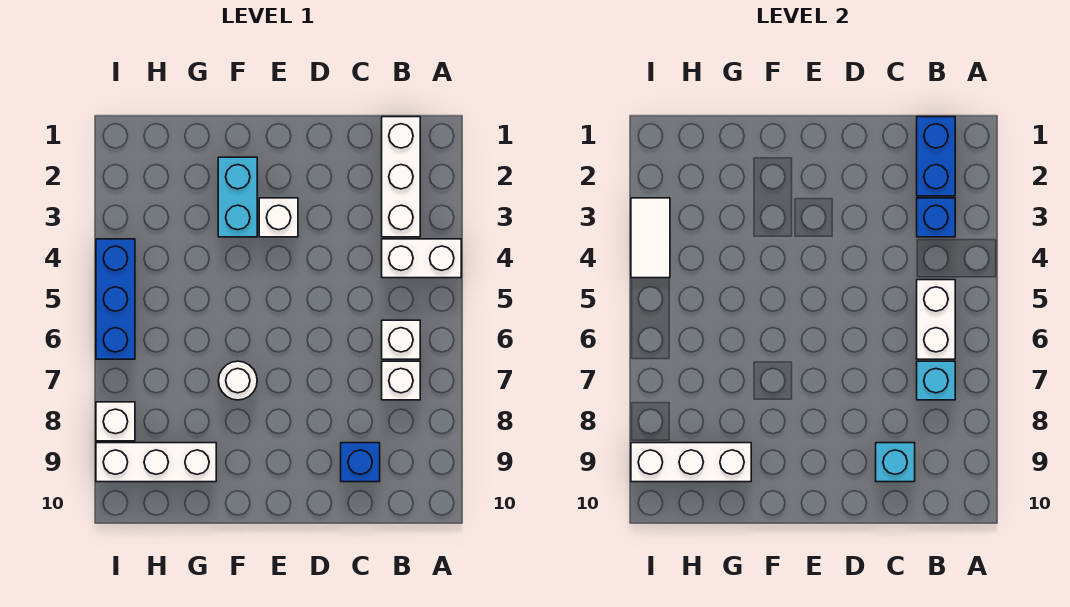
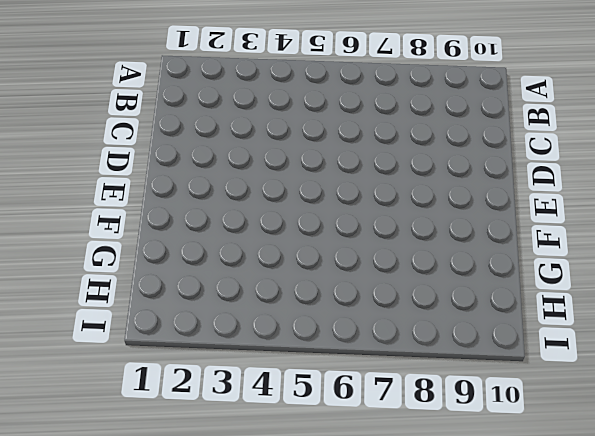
none -> white 1x2 brick [382,239,461,278]
none -> white 1x3 brick [382,117,420,237]
none -> white 1x1 brick [382,320,420,359]

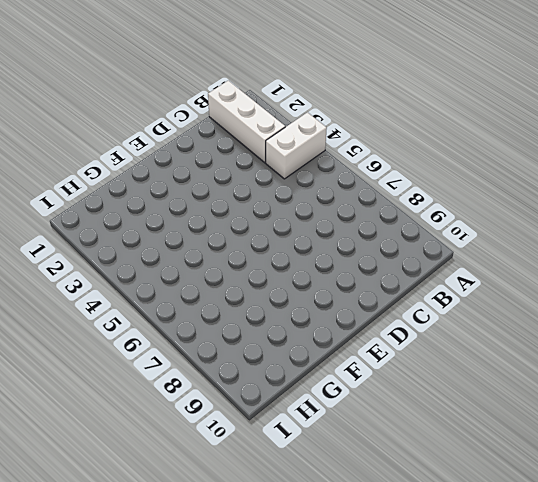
none -> white 1x1 brick [382,320,420,359]
none -> white 1x1 brick [382,361,420,400]
none -> blue 1x1 brick [341,443,380,482]

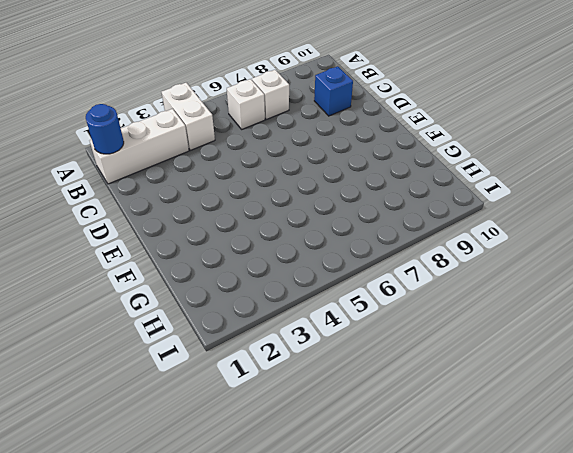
blue 1x1 round brick [86,104,124,154] -> blue 1x2 brick [917,117,955,196]
none -> white 1x1 brick [259,198,298,237]
none -> cyan 1x2 brick [218,157,257,237]
none -> white 1x1 round brick [218,361,257,400]

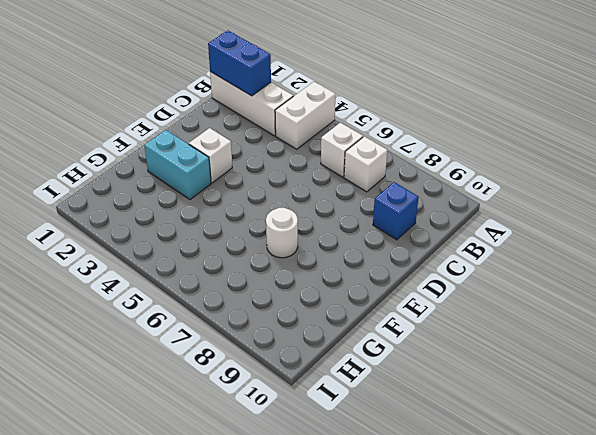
none -> white 1x3 brick [96,443,216,482]
none -> blue 1x3 brick [96,239,135,359]
none -> white 1x1 brick [96,402,135,441]

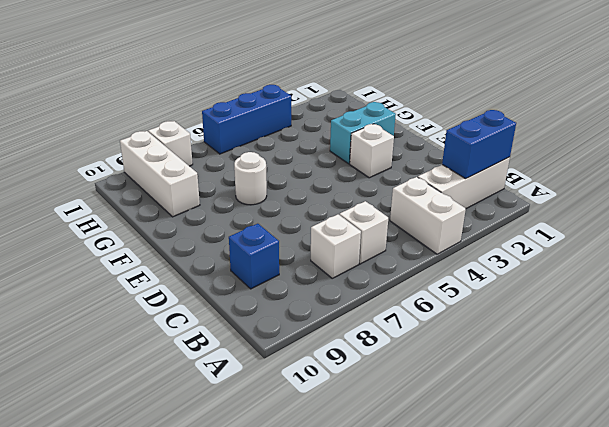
none -> blue 1x1 brick [917,198,955,237]
none -> white 1x2 brick [917,280,955,359]
none -> cyan 1x1 brick [917,361,955,400]

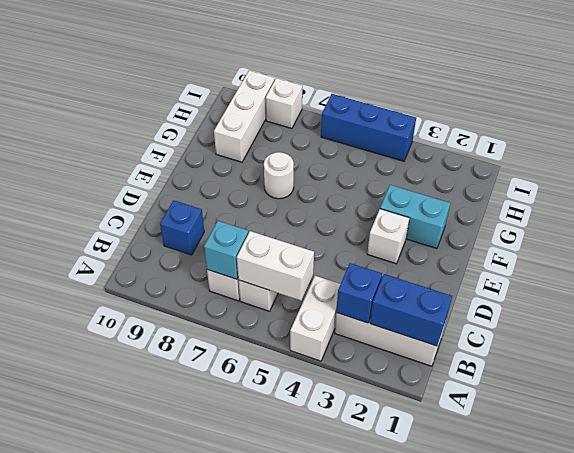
none -> cyan 1x1 brick [876,443,915,482]
none -> white 1x3 brick [631,443,751,482]
none -> white 1x2 tile [631,198,670,278]

